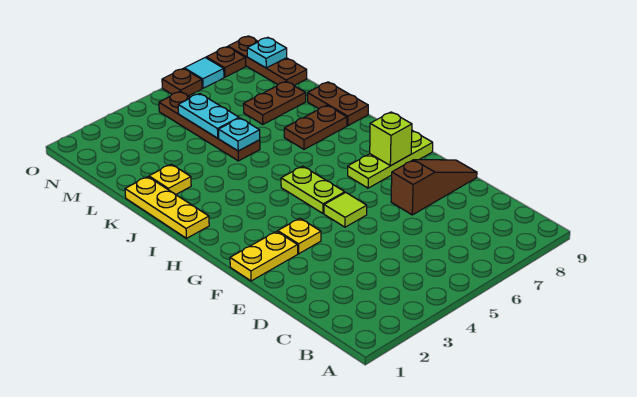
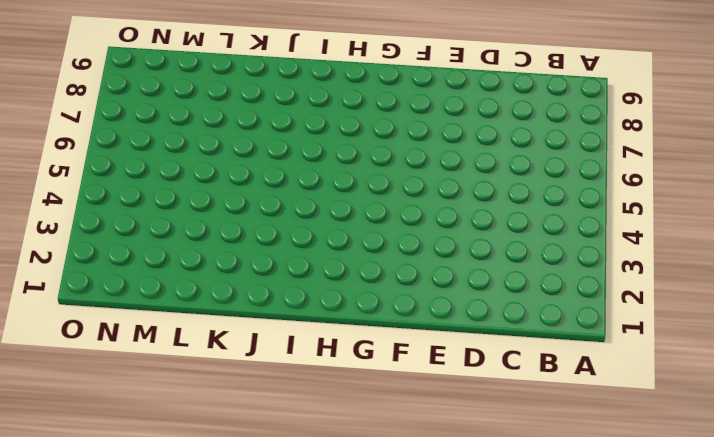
none -> brown 1x3 slope [391,160,477,215]
none -> yellow 1x2 plate [230,231,298,281]
none -> yellow 1x1 plate [278,218,321,254]

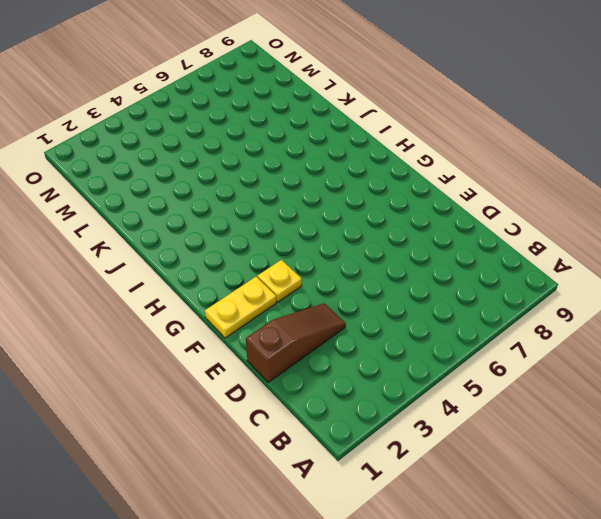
brown 1x3 slope [246,303,346,382] -> brown 1x3 slope moved to [391,160,477,215]
none -> lime 1x1 tile [324,193,367,227]
none -> lime 1x2 plate [281,166,345,214]
none -> lime 1x3 plate [348,131,433,188]

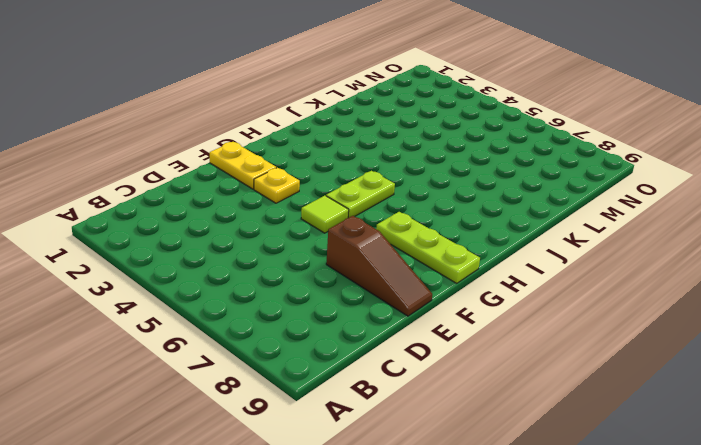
none -> yellow 1x3 plate [125,177,209,238]
none -> brown 1x2 plate [284,105,347,149]
none -> brown 1x2 plate [308,82,368,126]

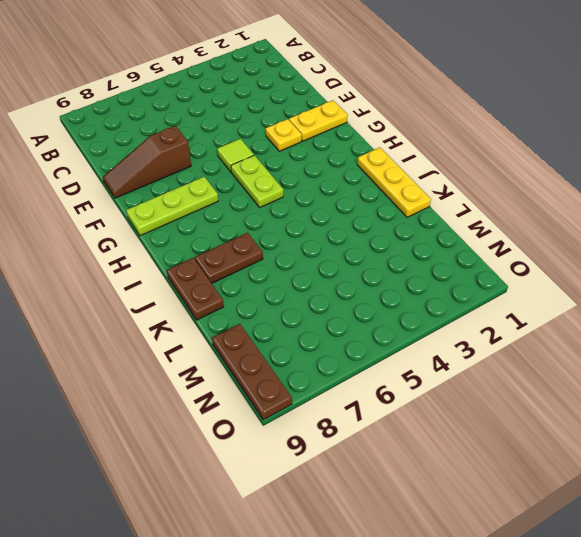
none -> yellow 1x1 plate [149,164,191,194]
none -> brown 1x4 plate [159,91,260,161]
none -> brown 1x2 plate [243,81,306,124]

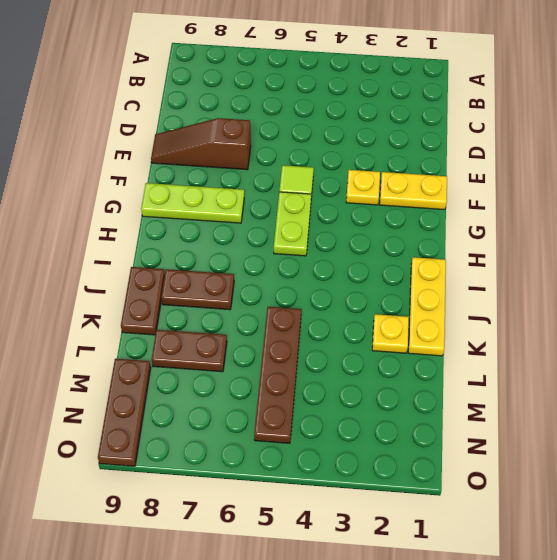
none -> brown 1x1 plate [162,69,202,96]
none -> cyan 1x1 tile [184,58,224,88]
none -> brown 1x1 plate [206,47,246,77]

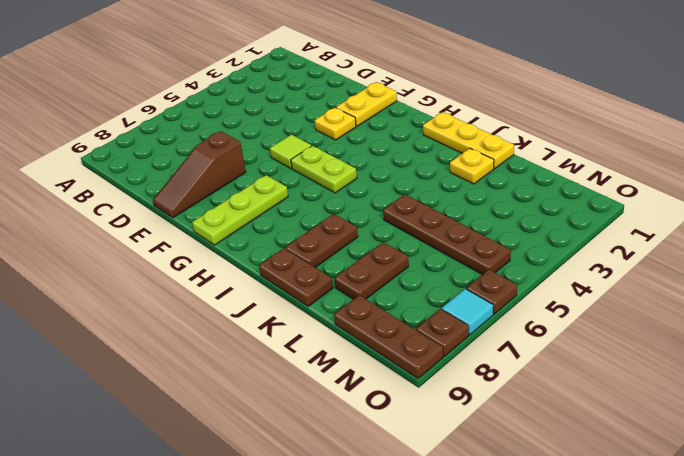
none -> lime 1x1 brick [370,112,412,166]
none -> cyan 1x1 plate [218,118,260,151]
none -> cyan 1x2 plate [178,94,239,138]

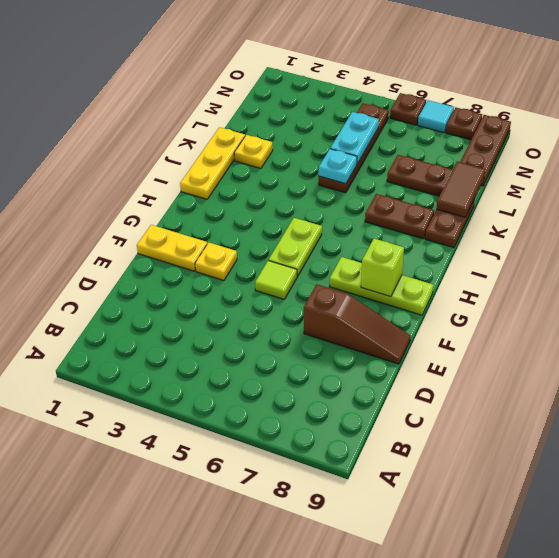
brown 1x2 tile [436,162,485,217] -> none
none -> cyan 1x1 plate [247,37,287,68]

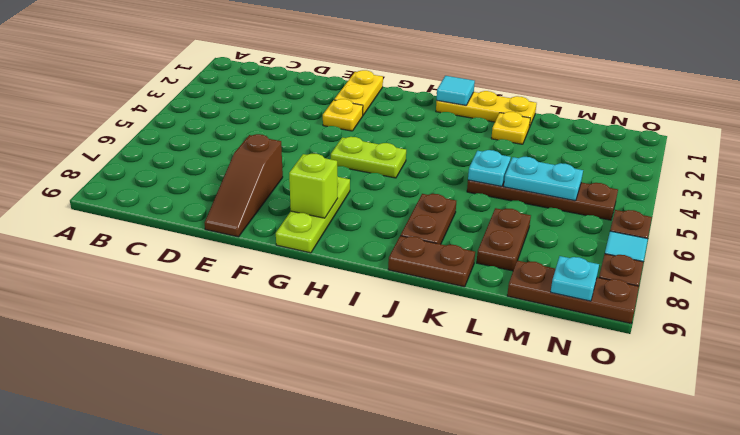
cyan 1x1 tile [437,76,475,106] -> none
none -> lime 1x1 tile [324,193,367,227]

